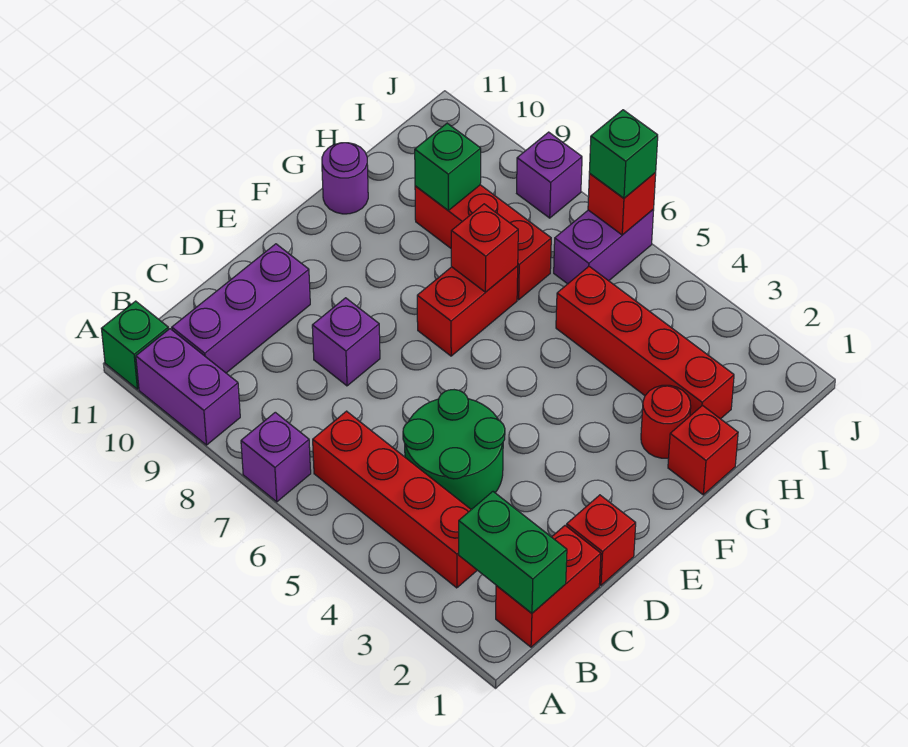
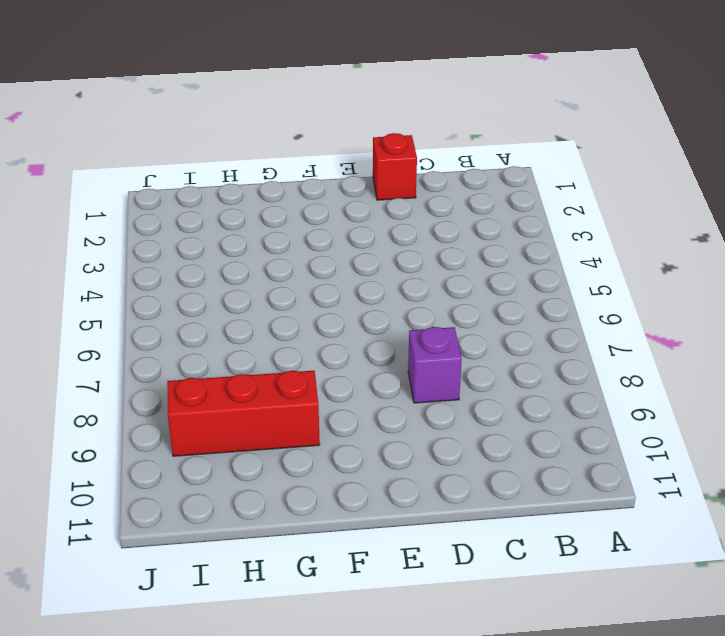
red 1x3 brick [167,371,320,456] -> red 1x3 brick turned to [415,185,551,300]
none -> purple 1x1 brick [241,412,311,502]
none -> purple 1x2 brick [136,329,240,445]
none -> green 1x1 brick [101,301,169,389]

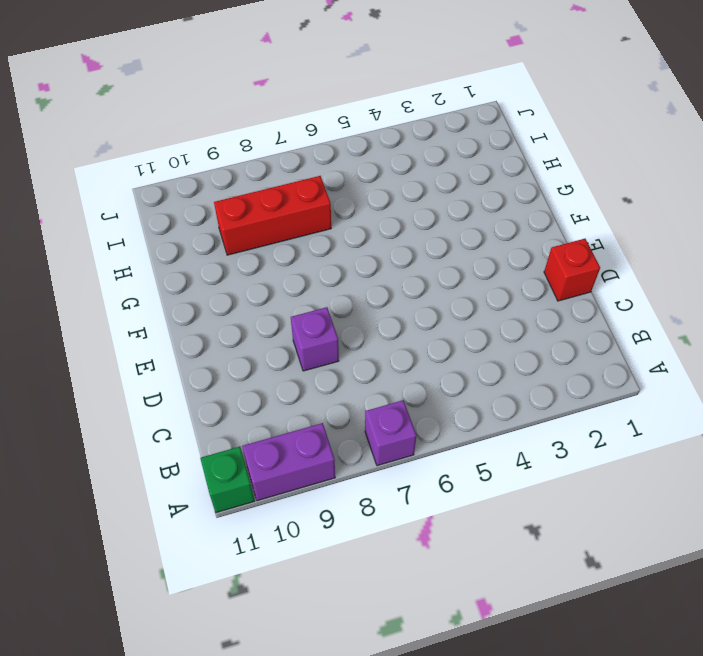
none -> red 1x2 brick [496,526,601,647]
none -> red 1x4 brick [313,411,477,588]
none -> purple 1x3 brick [172,244,310,373]

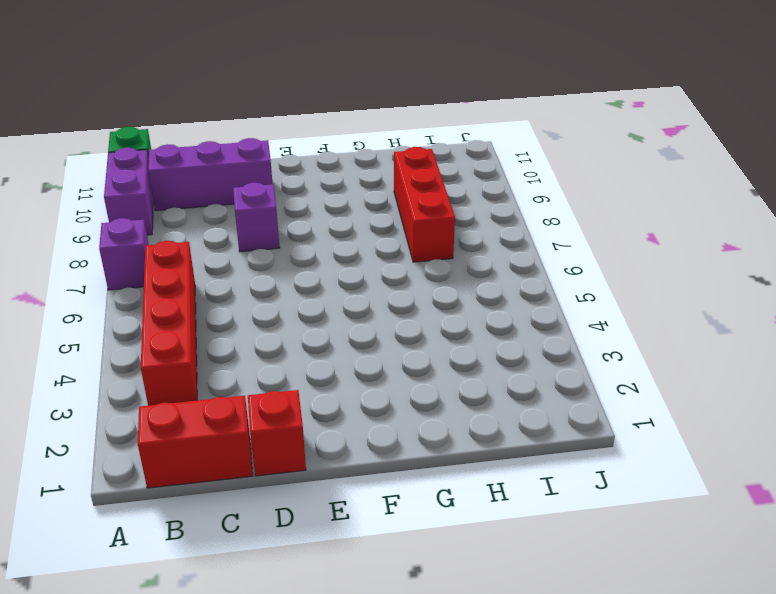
none -> green 2x2 round brick [403,390,505,509]
none -> red 1x2 brick [417,266,518,356]
none -> red 1x1 brick [668,406,738,495]

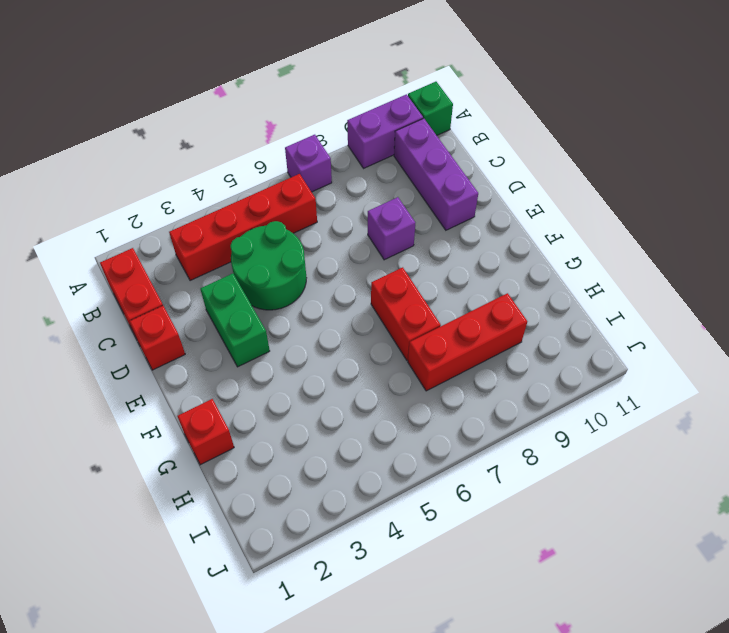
green 1x2 brick [200,274,270,367] -> green 1x2 brick turned to [459,492,567,613]
none -> red 1x1 round brick [641,385,691,458]
none -> purple 1x1 round brick [322,143,368,214]
none -> red 1x4 brick [556,266,734,419]

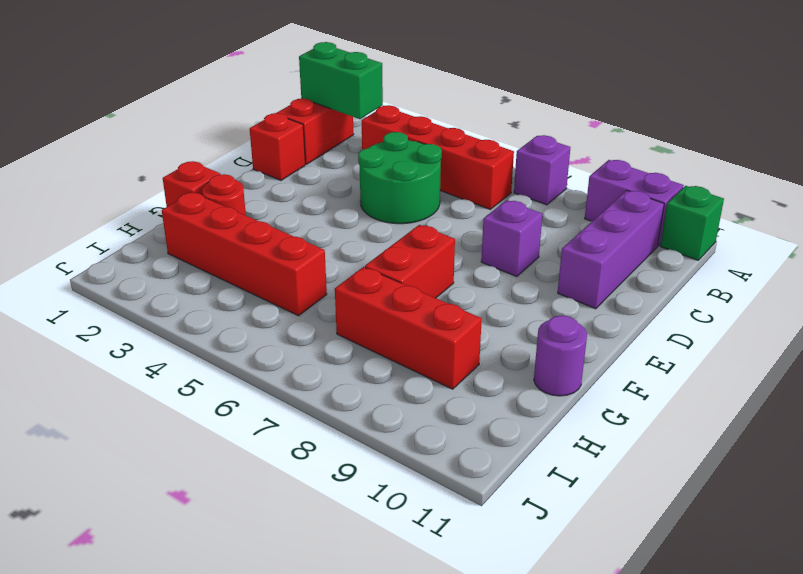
none -> purple 1x2 brick [554,209,654,284]
none -> purple 1x1 brick [517,132,582,218]
none -> red 1x1 brick [451,204,518,292]

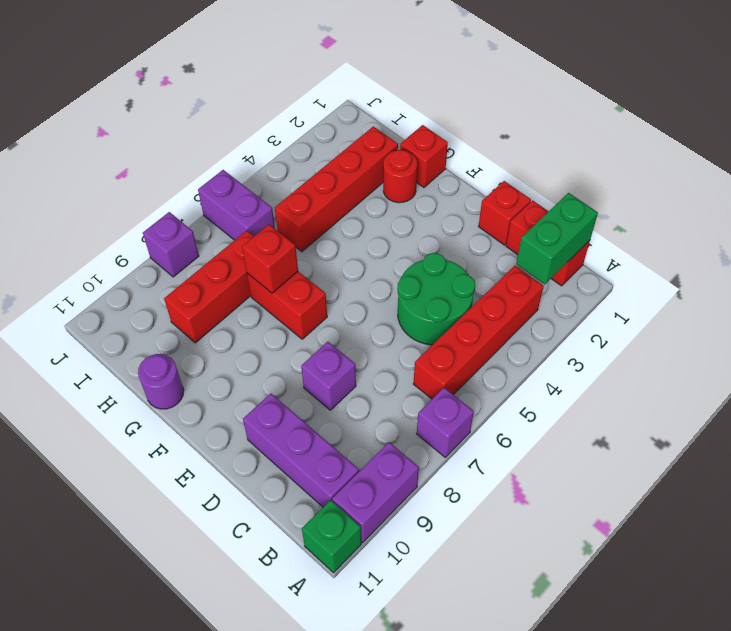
none -> green 1x1 brick [415,123,481,210]
none -> red 1x1 brick [588,173,656,235]
none -> green 1x1 brick [589,110,658,198]

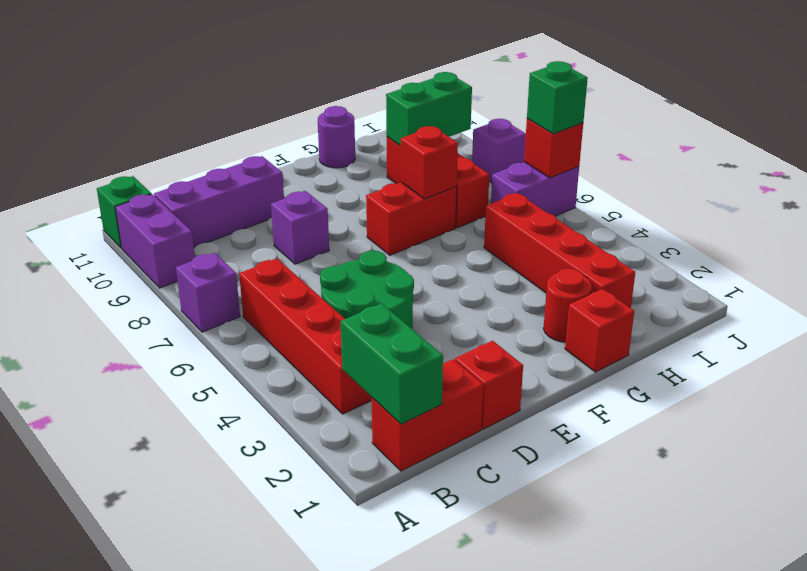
green 1x2 brick [386,72,472,146] -> green 1x1 brick [415,123,481,210]

